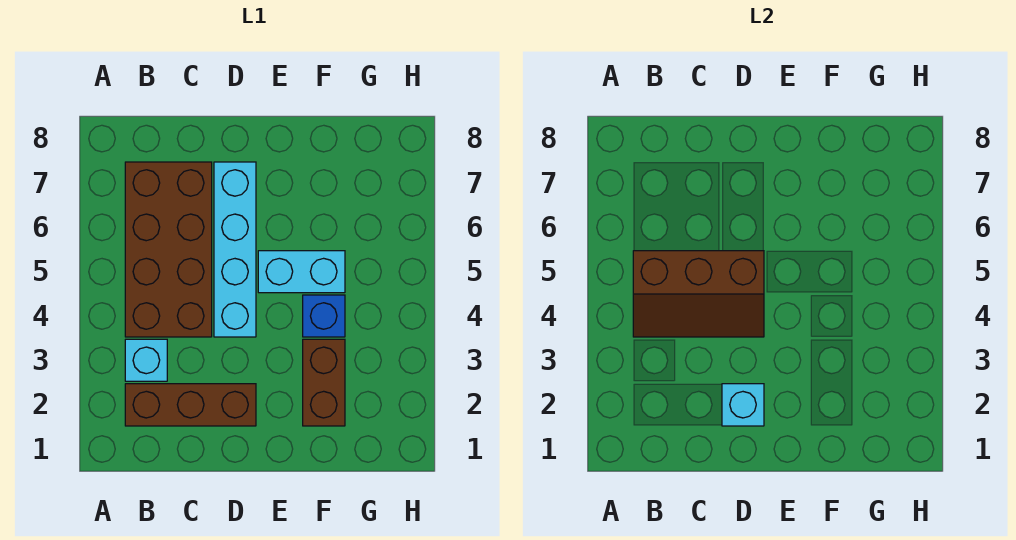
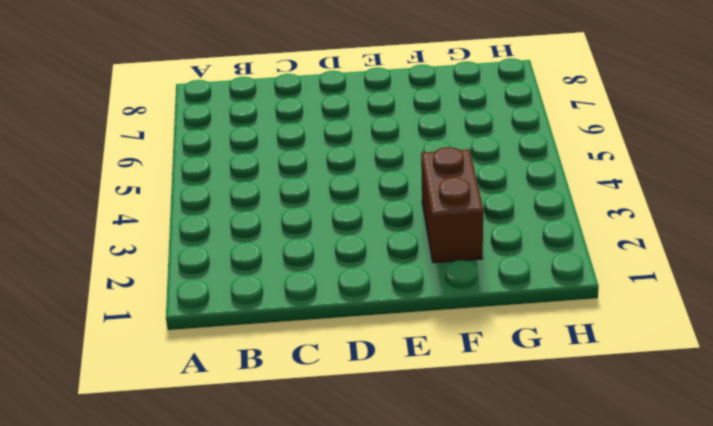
none -> brown 1x3 brick [125,384,256,426]
none -> cyan 1x1 brick [125,339,167,381]

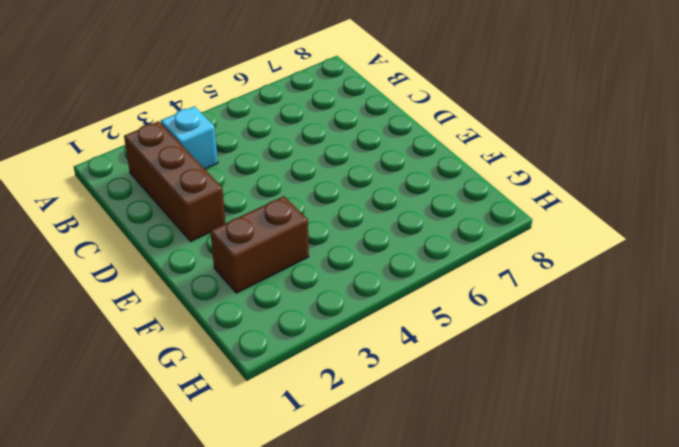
none -> brown 2x4 brick [125,162,212,337]
none -> cyan 1x4 brick [214,162,256,337]

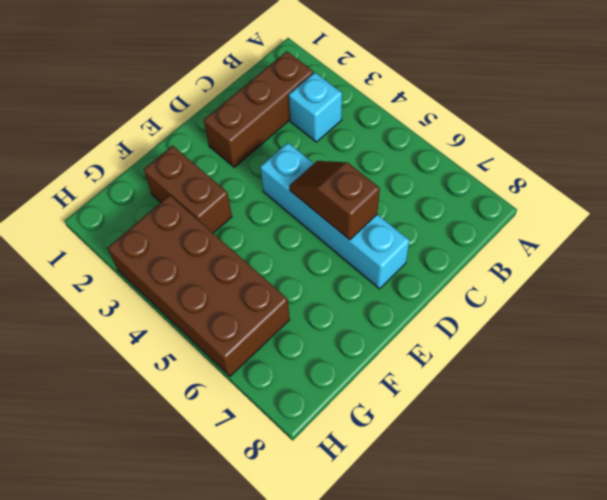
brown 1x2 slope [289,161,380,240] -> brown 2x3 slope [633,251,764,337]
brown 2x4 brick [108,195,290,376] -> brown 2x4 brick moved to [125,162,212,337]
none -> cyan 1x2 brick [258,251,345,293]
none -> blue 1x1 brick [303,295,345,337]

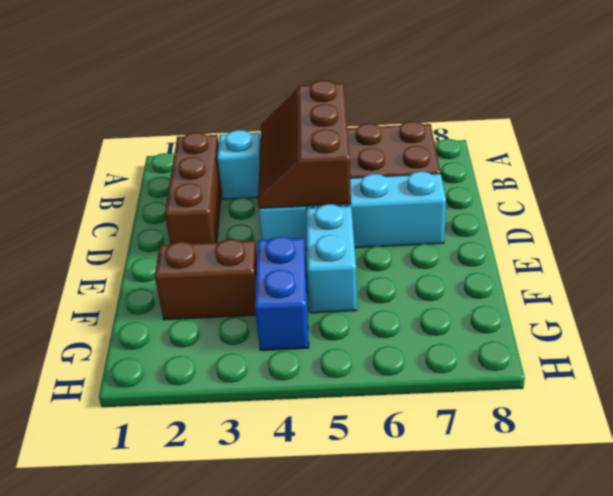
blue 1x2 brick [255,237,309,350] -> blue 1x1 brick [303,295,345,337]
none -> cyan 1x1 brick [722,384,764,426]

